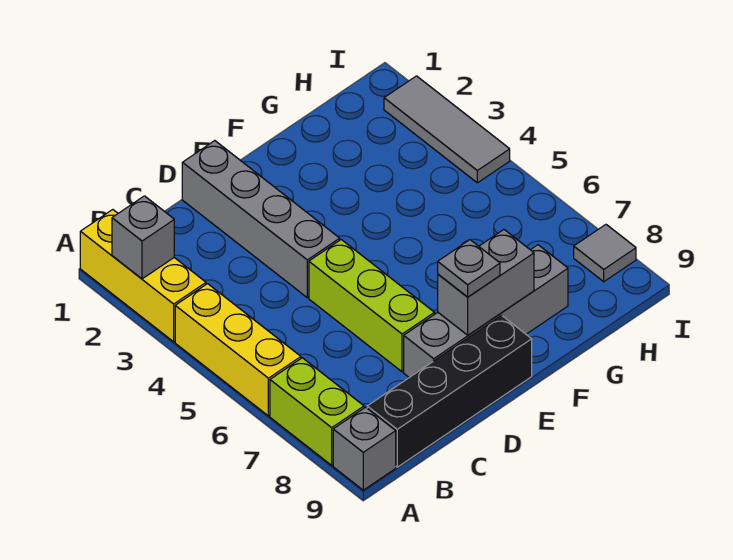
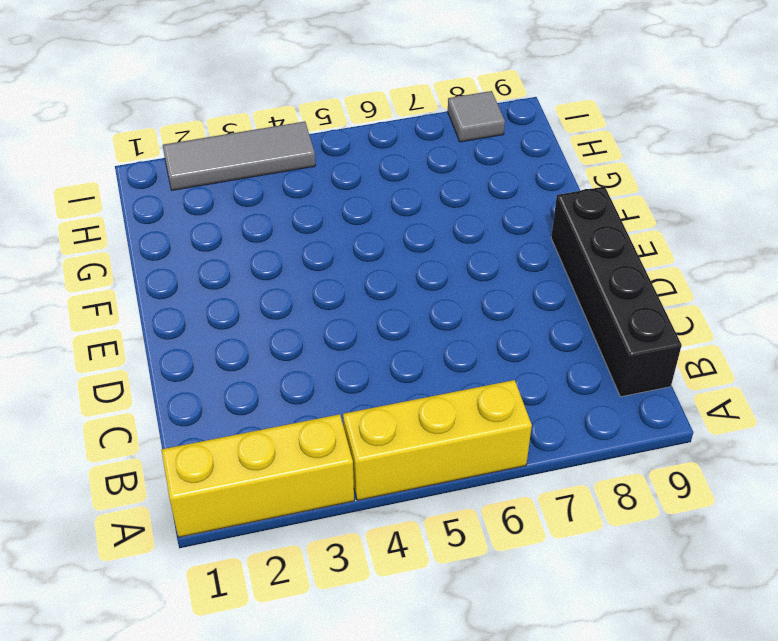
none -> lime 1x2 brick [270,358,364,465]
none -> grey 1x1 brick [333,407,396,490]
none -> grey 1x4 brick [182,141,340,298]

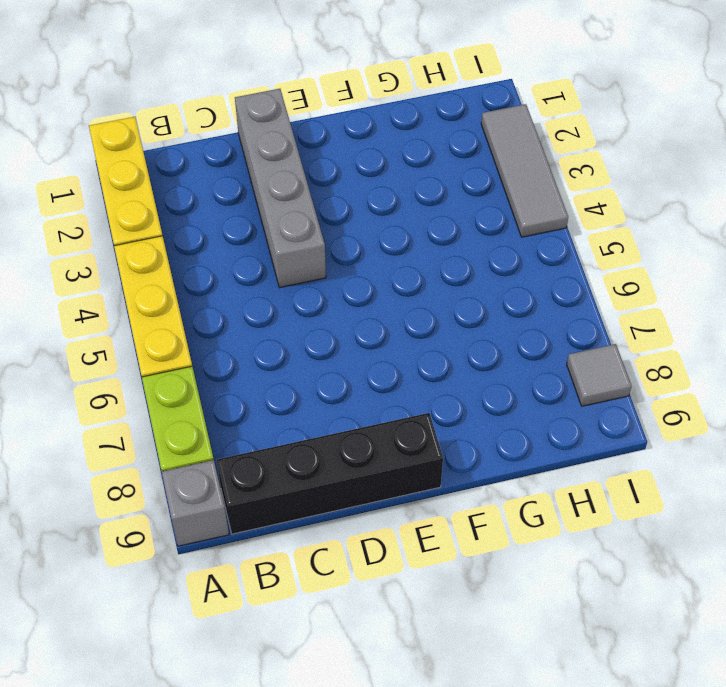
none -> lime 1x3 brick [309,240,435,372]
none -> grey 1x4 brick [404,245,568,377]
none -> grey 1x1 brick [112,196,174,279]

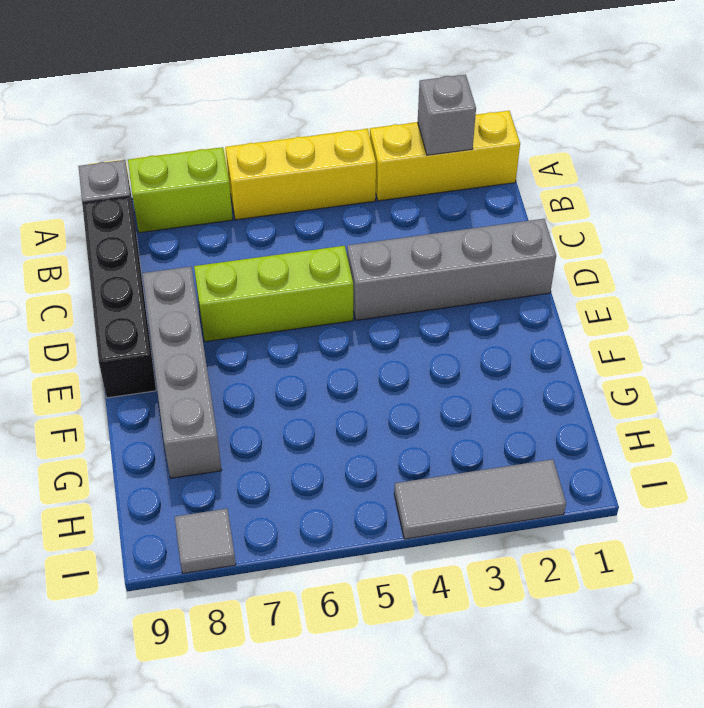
none -> grey 1x2 brick [438,230,534,335]
none -> grey 1x1 plate [438,240,500,297]

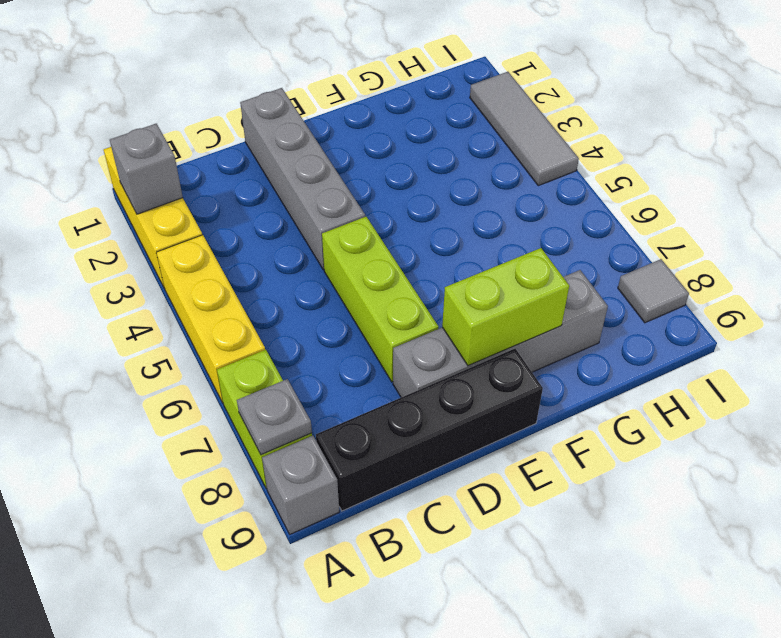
grey 1x1 plate [237,379,312,455] -> grey 1x1 plate moved to [438,240,500,297]
lime 1x2 brick [442,248,569,366] -> grey 1x2 brick [438,230,534,335]

